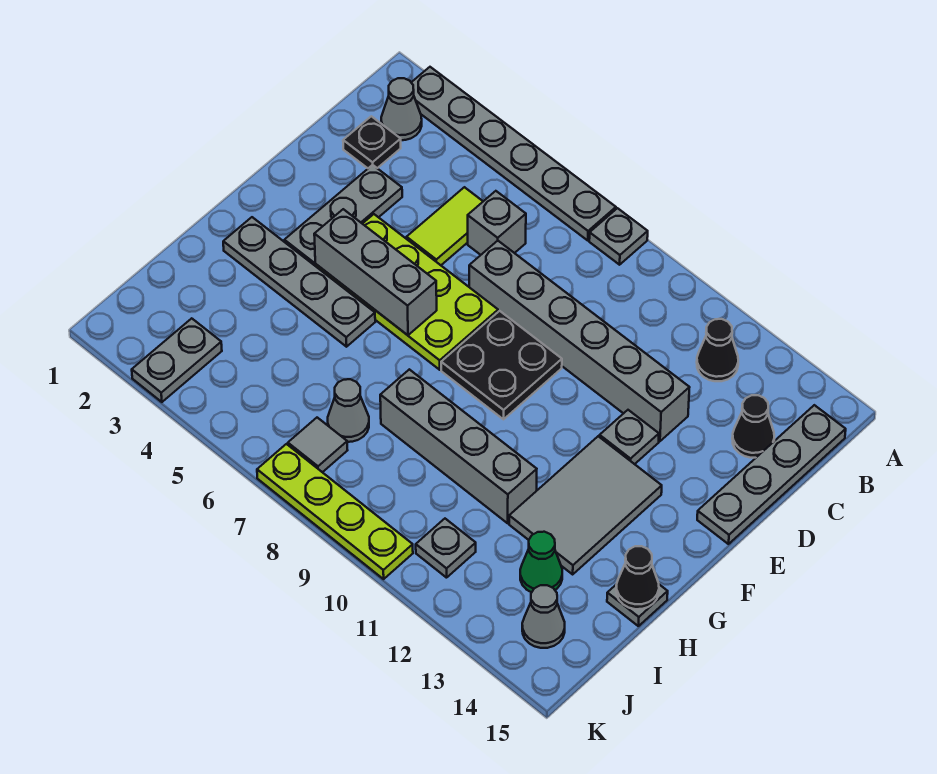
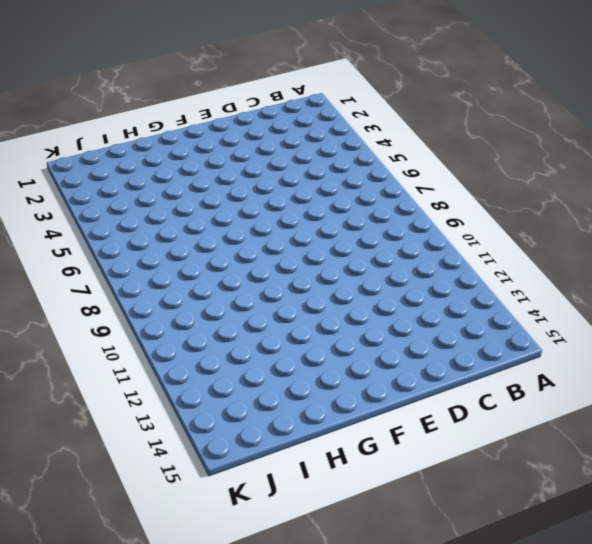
none -> grey 1x6 plate [411,67,616,241]
none -> grey 1x1 plate [589,208,648,265]
none -> grey 1x1 cone [381,78,422,140]

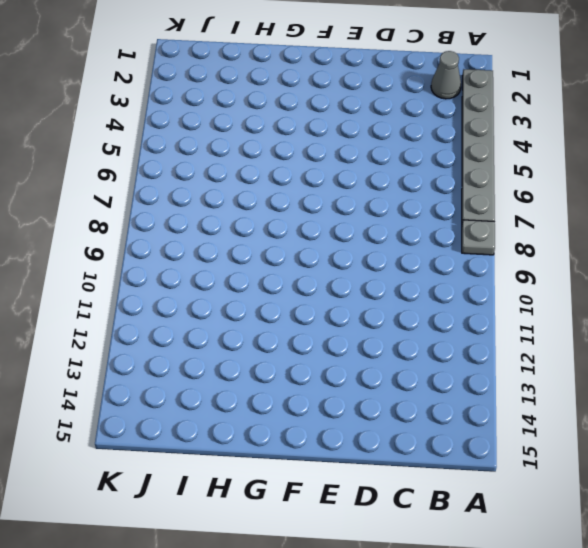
none -> black 1x1 cone [697,319,738,381]
none -> grey 1x4 plate [697,405,846,544]
none -> black 1x1 plate [343,116,401,168]

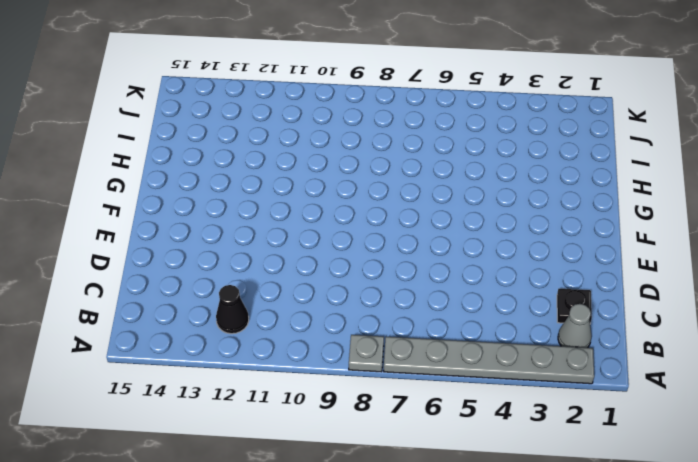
none -> grey 1x4 plate [697,405,846,544]
none -> lime 1x2 tile [407,187,483,265]
none -> grey 1x1 brick [468,191,526,255]

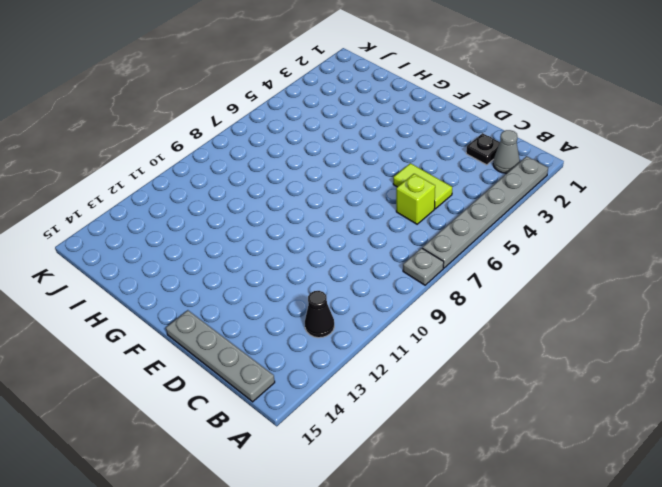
lime 1x1 brick [396,174,435,224] -> grey 1x1 brick [468,191,526,255]
none -> black 1x1 cone [732,395,774,458]
none -> grey 1x3 plate [284,165,402,265]
none -> grey 1x6 brick [469,241,690,441]

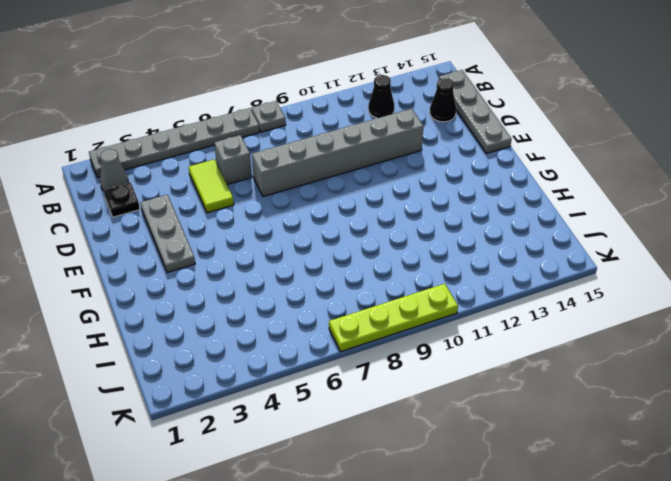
none -> lime 2x4 plate [315,214,498,370]
none -> black 2x2 plate [441,311,562,419]
none -> grey 1x1 plate [600,410,659,464]

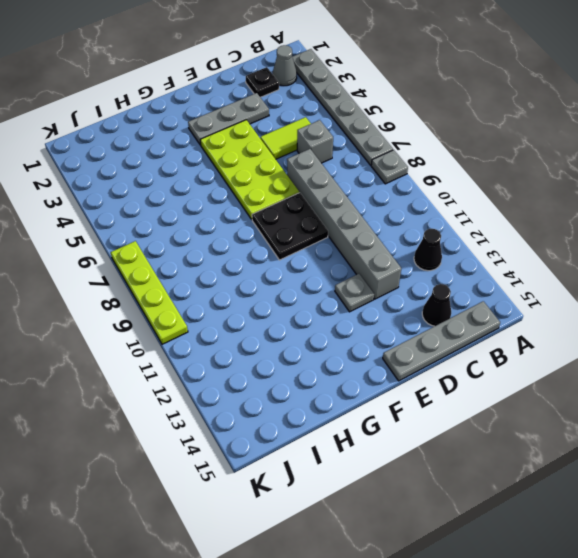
none -> grey 2x3 tile [509,436,662,574]
none -> grey 1x4 plate [223,217,375,347]
none -> grey 1x4 brick [380,369,537,523]

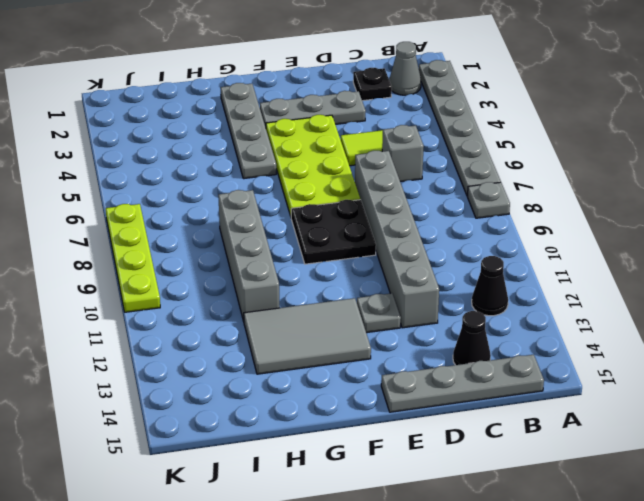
none -> grey 1x1 plate [607,584,668,626]
none -> grey 1x1 cone [328,379,369,442]
none -> green 1x1 cone [520,532,562,593]

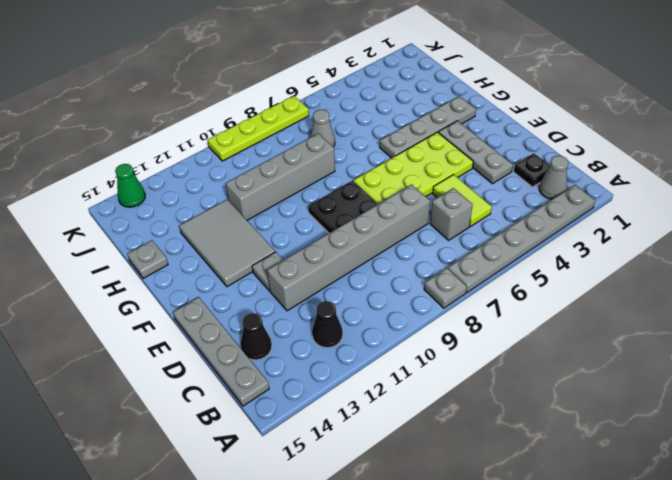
green 1x1 cone [115,164,145,207] -> green 1x1 cone moved to [520,532,562,593]
none -> grey 1x2 plate [132,318,222,402]
none -> grey 1x1 tile [288,418,348,472]
none -> grey 1x1 plate [416,519,476,578]

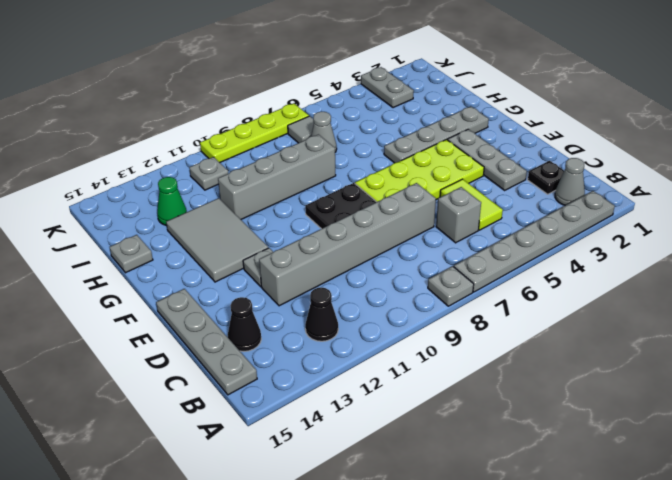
none -> grey 1x1 cone [522,585,565,648]
none -> grey 1x3 brick [314,209,437,335]
none -> black 1x1 cone [616,546,659,609]

